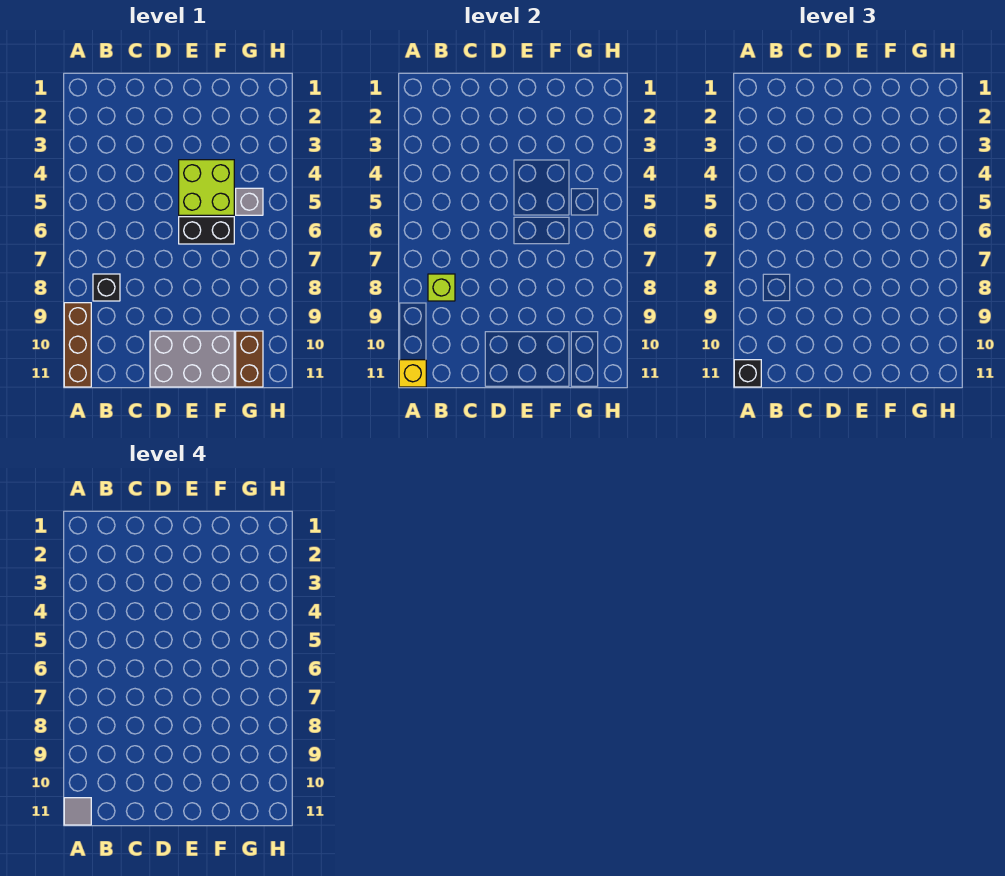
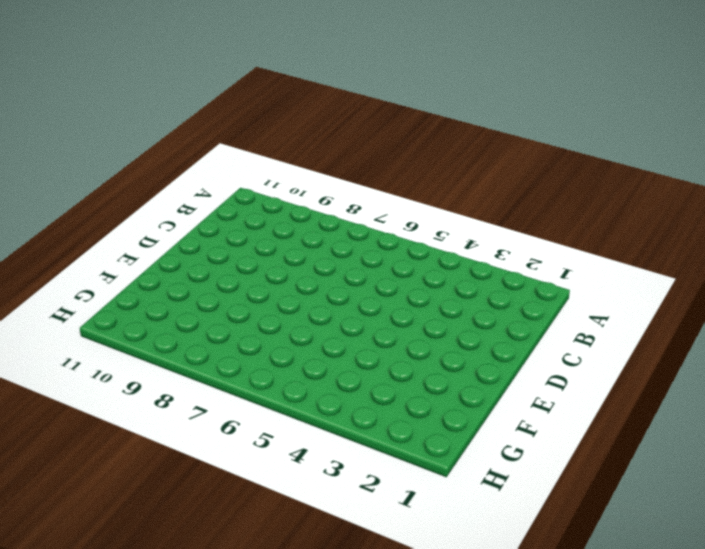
none -> brown 1x3 brick [64,303,91,387]
none -> black 1x1 brick [93,274,120,301]

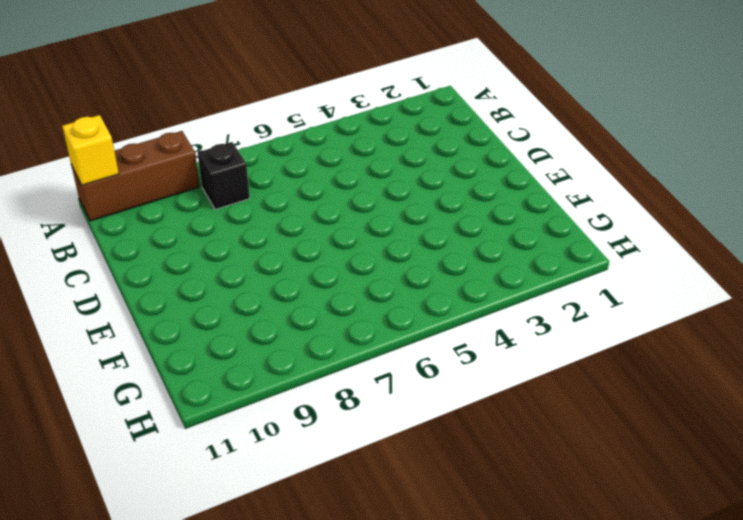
none -> grey 2x3 brick [150,331,234,387]
none -> lime 2x2 brick [179,160,234,215]

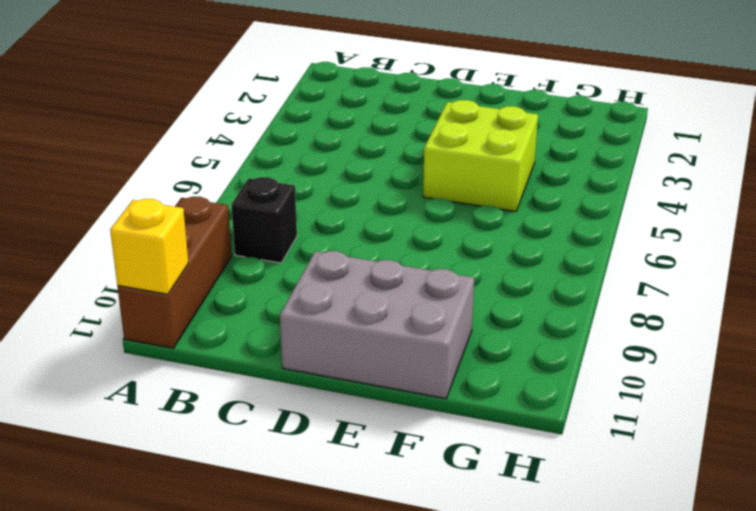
none -> black 1x2 brick [179,217,234,244]
none -> grey 1x1 brick [236,188,263,215]

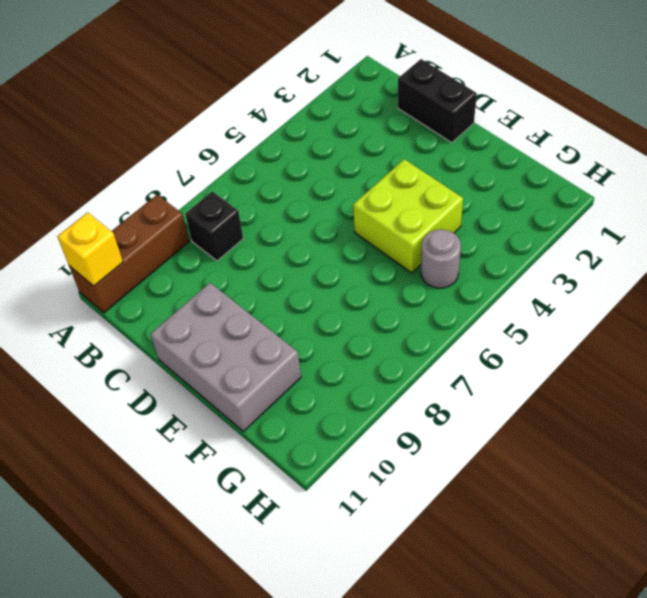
black 1x2 brick [398,59,477,143] -> black 1x2 brick moved to [179,217,234,244]
grey 1x1 round brick [421,229,461,288] -> grey 1x1 brick [236,188,263,215]
none -> brown 1x2 brick [236,331,263,387]
none -> lime 1x1 brick [428,274,455,301]

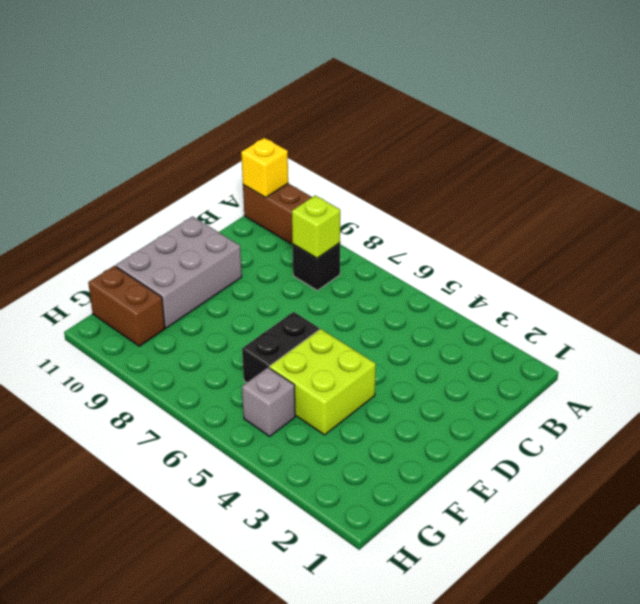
none -> black 1x1 brick [734,360,761,387]
none -> grey 1x1 tile [64,798,91,825]

